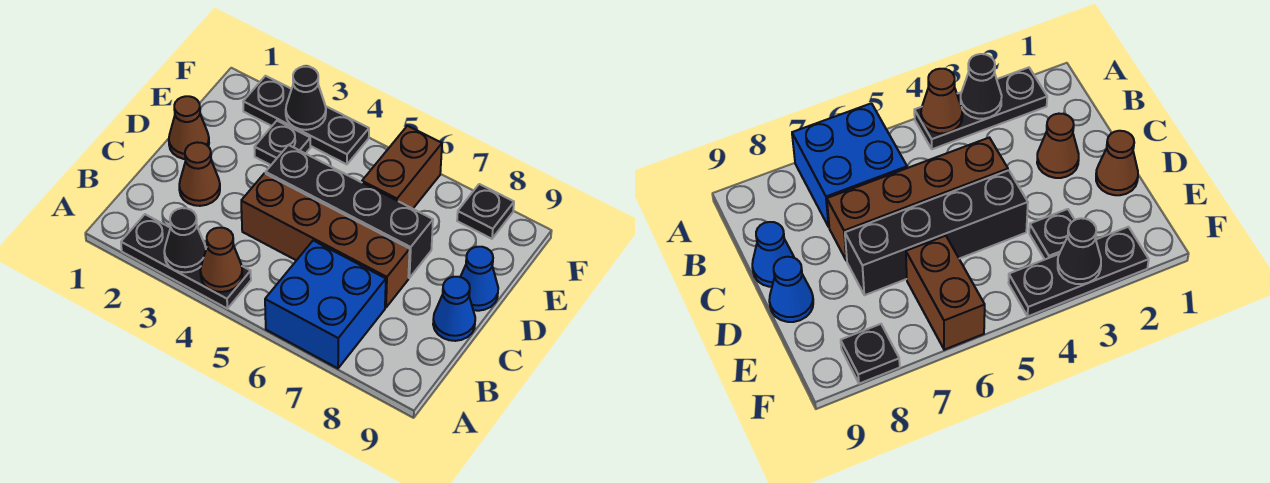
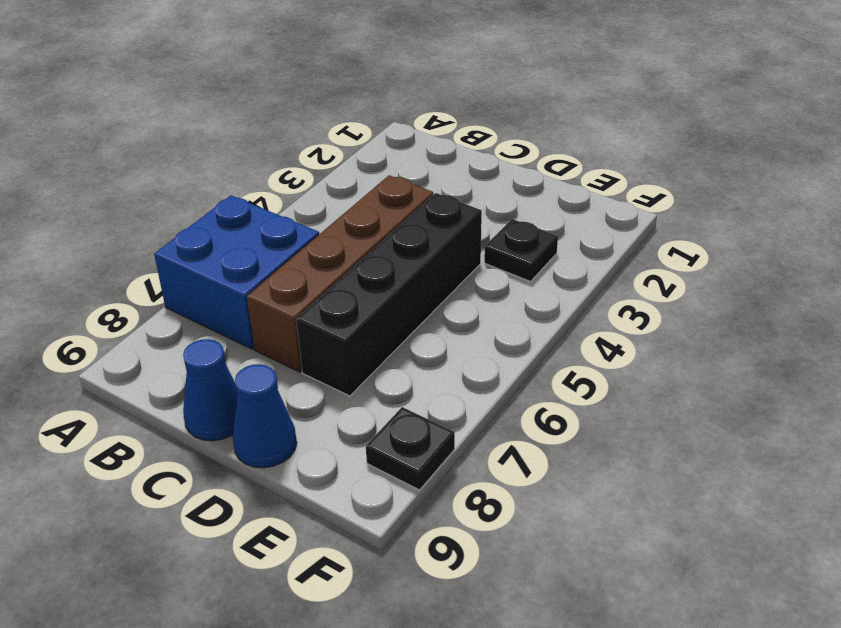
none -> black 1x3 plate [121,214,251,309]
none -> brown 1x1 cone [179,142,220,206]
none -> brown 1x1 cone [169,96,209,159]

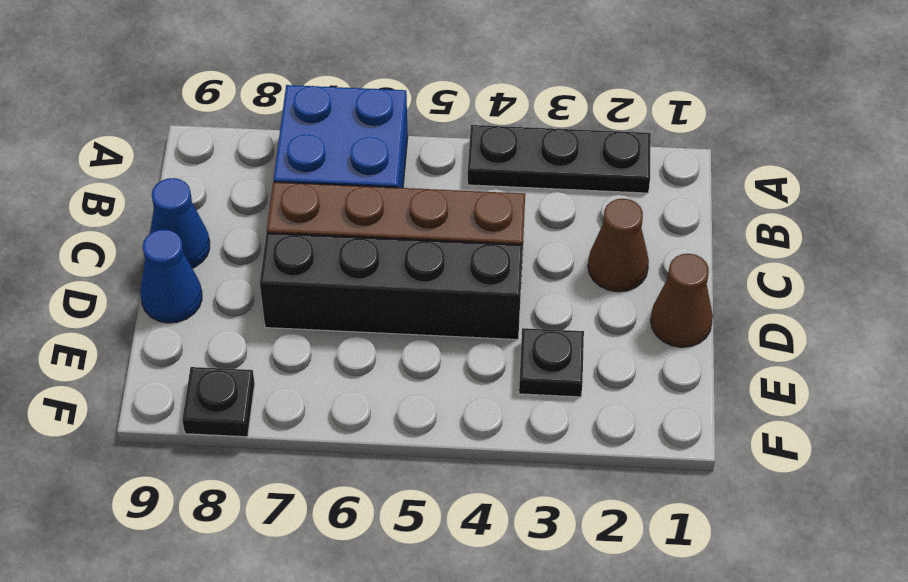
none -> brown 1x2 brick [362,126,442,209]
none -> black 1x3 plate [243,76,369,164]
none -> black 1x1 cone [164,208,206,272]

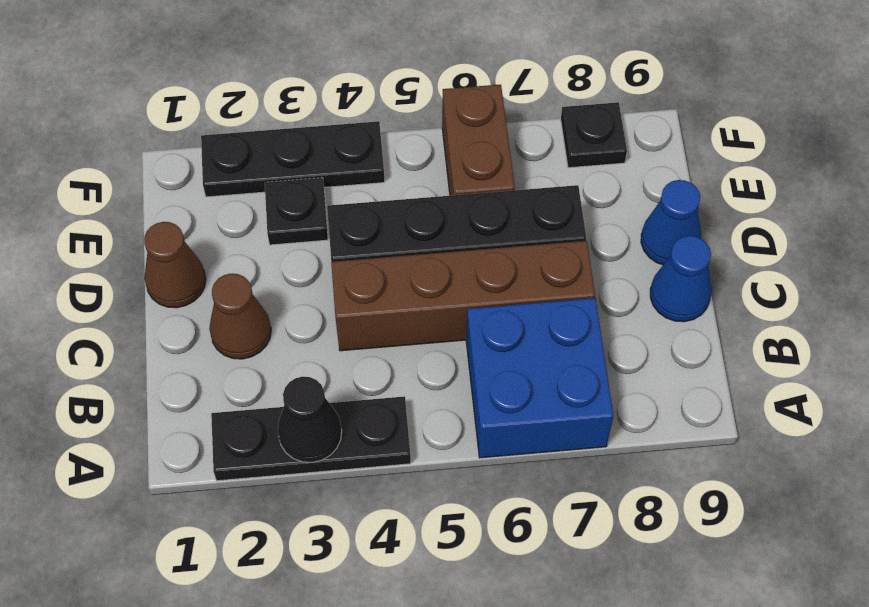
none -> brown 1x1 cone [200,228,242,292]
none -> black 1x1 cone [286,67,326,130]

